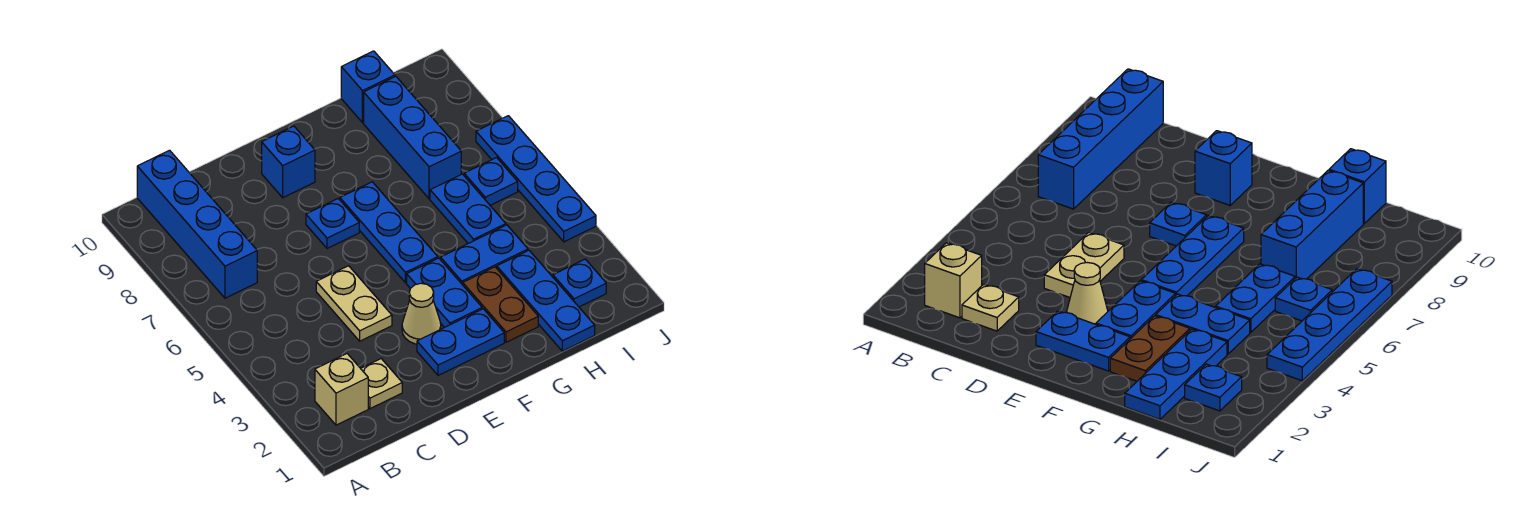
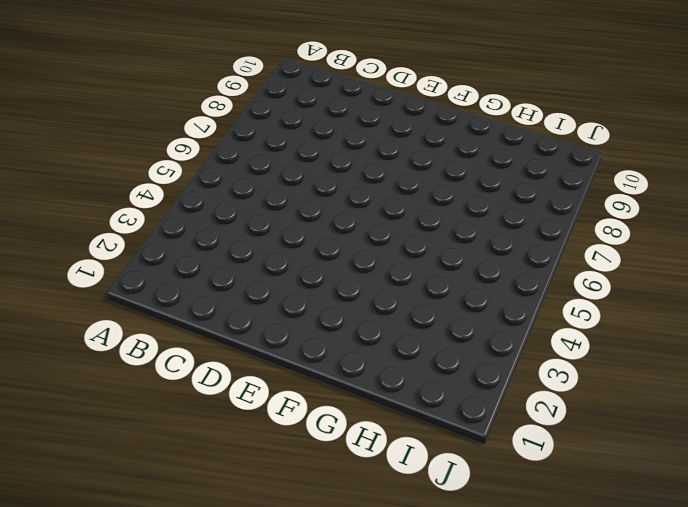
none -> tan 1x1 brick [315,354,368,425]
none -> blue 1x4 brick [137,150,257,298]
none -> tan 1x1 plate [361,359,402,409]

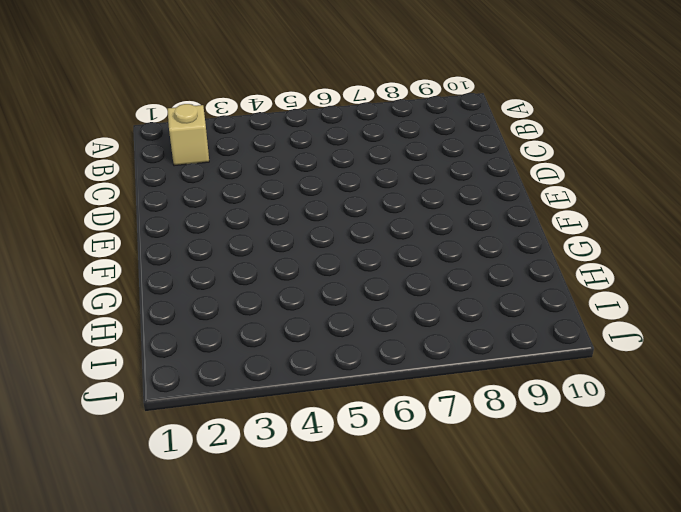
none -> blue 1x4 brick [137,150,257,298]
none -> tan 1x1 plate [361,359,402,409]
none -> tan 1x2 plate [316,266,392,341]

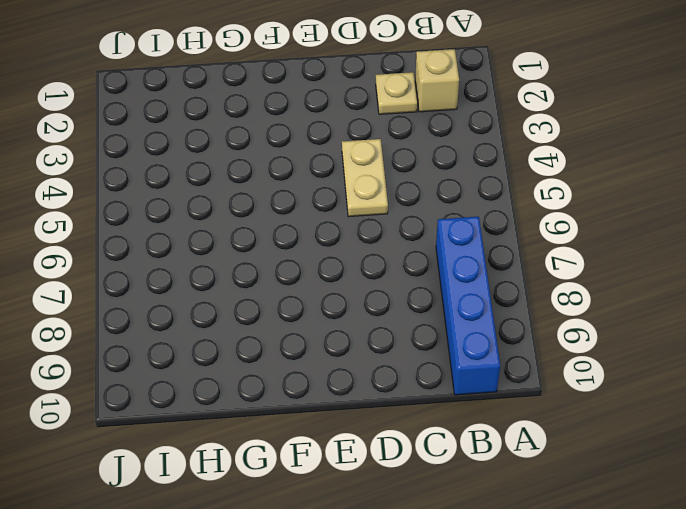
none -> blue 1x2 plate [417,309,504,375]
none -> tan 1x1 cone [402,283,441,344]
none -> blue 1x1 plate [306,199,359,249]

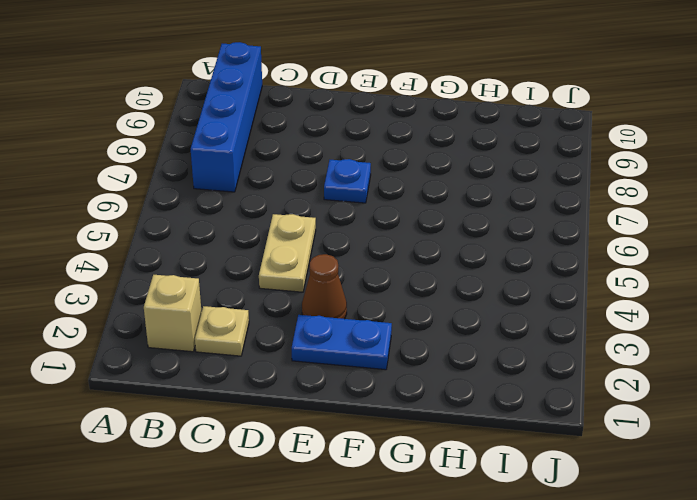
brown 1x1 cone [302,254,347,319] -> tan 1x1 cone [402,283,441,344]
none -> blue 1x1 brick [262,126,315,198]
none -> blue 1x2 plate [407,258,482,328]
none -> blue 1x3 plate [340,182,438,283]

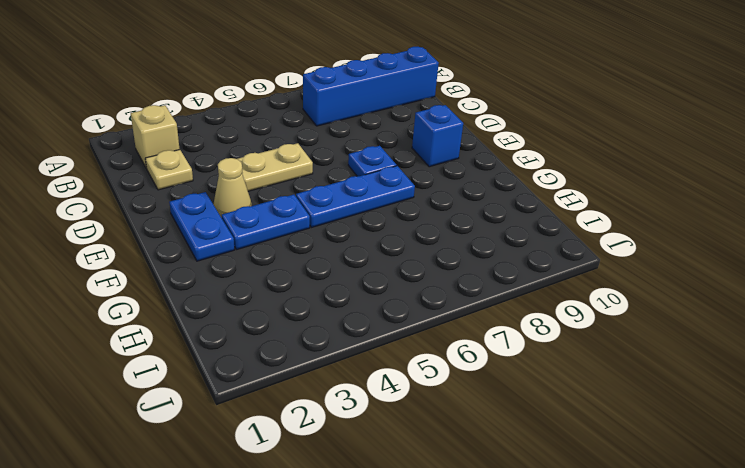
none -> brown 1x2 plate [463,267,538,342]
none -> blue 1x2 plate [441,225,528,285]
none -> blue 1x3 plate [497,250,595,351]

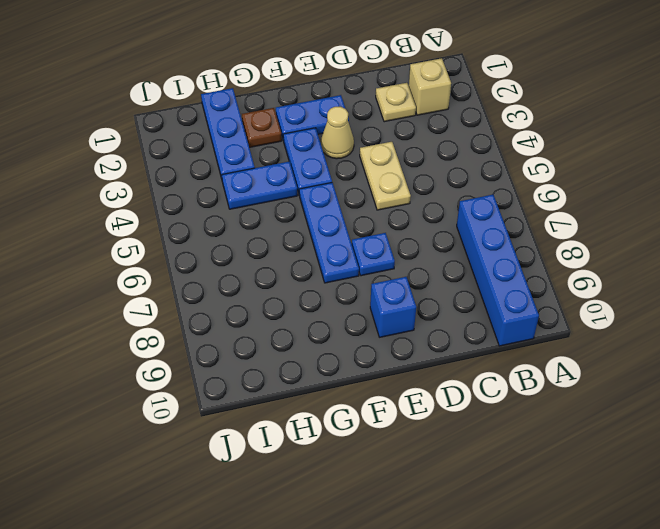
brown 1x1 plate [242,108,282,148] -> brown 1x2 plate [463,267,538,342]
none -> blue 1x2 plate [430,174,506,243]
none -> blue 1x3 brick [364,76,461,199]
none -> blue 1x1 brick [341,51,395,123]

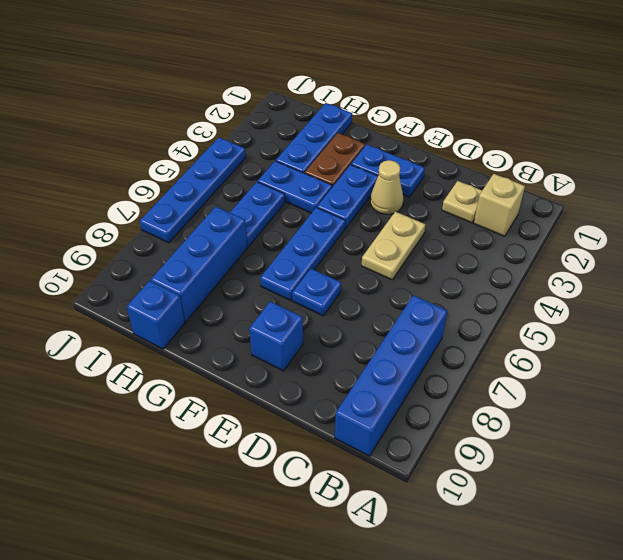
none -> blue 1x1 plate [553,259,606,307]
none -> blue 1x1 plate [464,158,518,205]

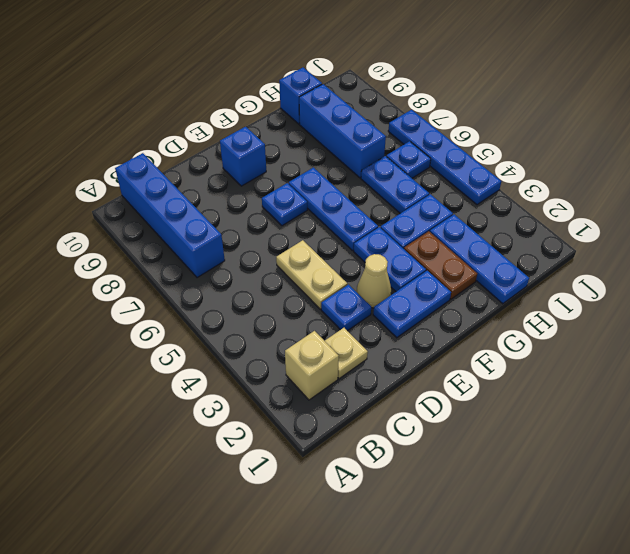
blue 1x1 plate [321,285,371,331] -> blue 1x1 plate moved to [553,259,606,307]

